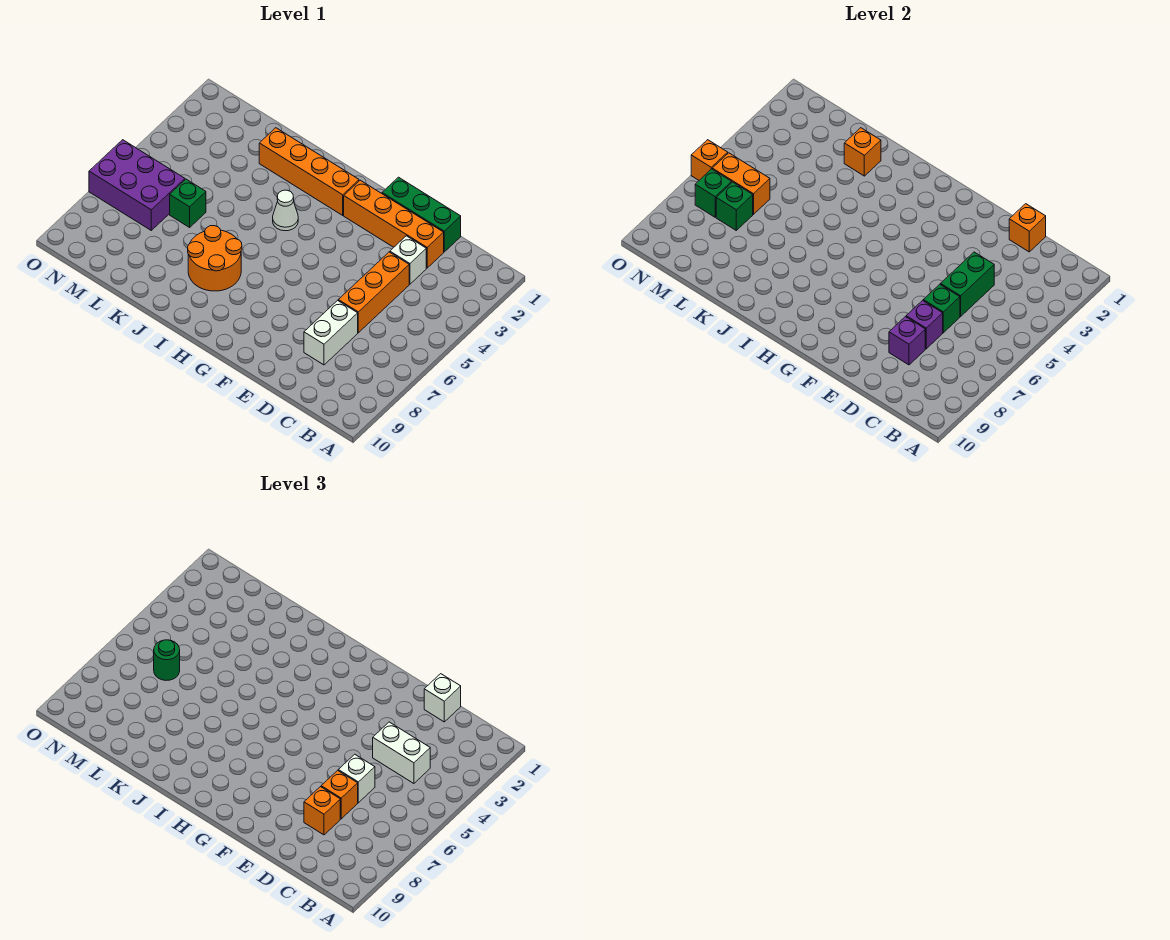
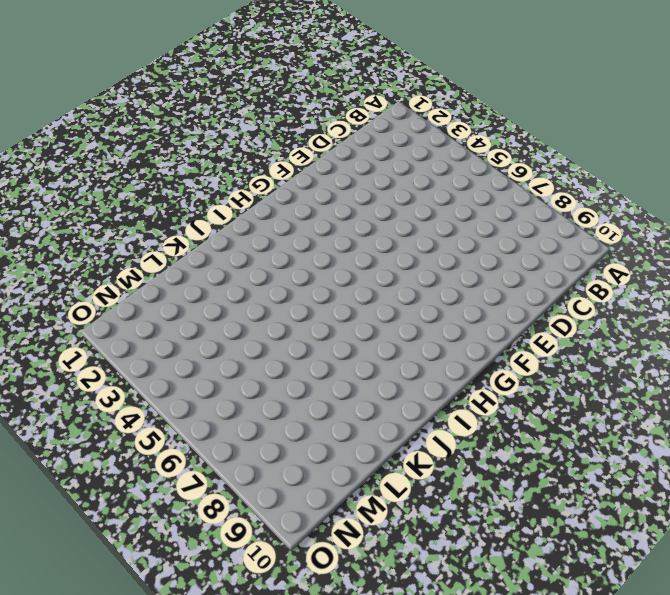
none -> green 1x3 brick [382,177,461,252]
none -> orange 1x4 brick [344,180,444,268]
none -> white 1x1 brick [390,236,426,284]

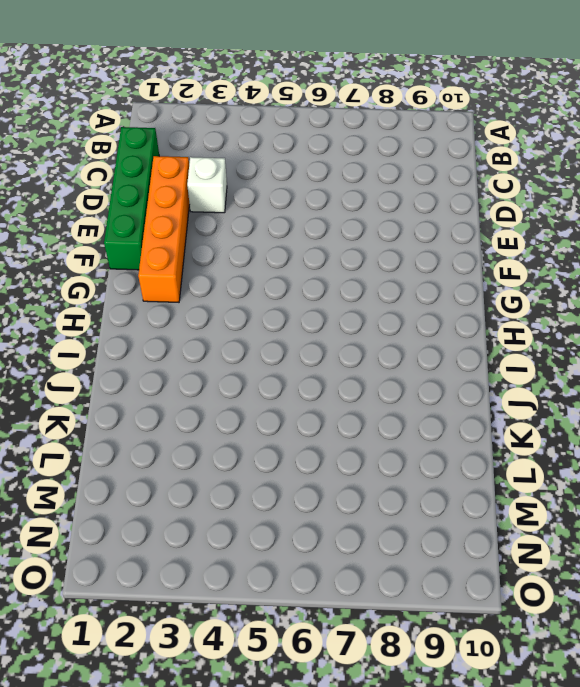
green 1x4 brick [104,127,159,270] -> green 1x3 brick [382,177,461,252]
none -> orange 1x3 brick [338,252,409,333]
none -> white 1x2 brick [304,300,358,365]
none -> orange 1x4 brick [259,128,359,215]

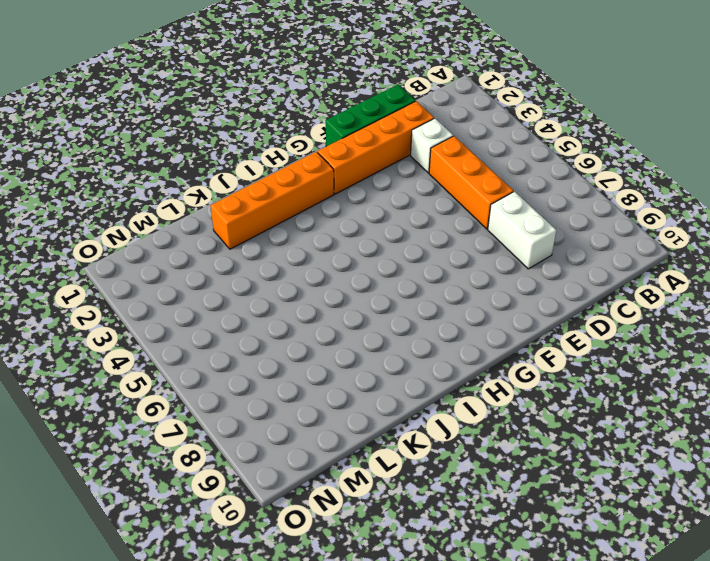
none -> white 1x1 cone [273,190,298,231]
none -> orange 2x2 round brick [188,226,242,291]
none -> green 1x1 brick [170,179,206,227]

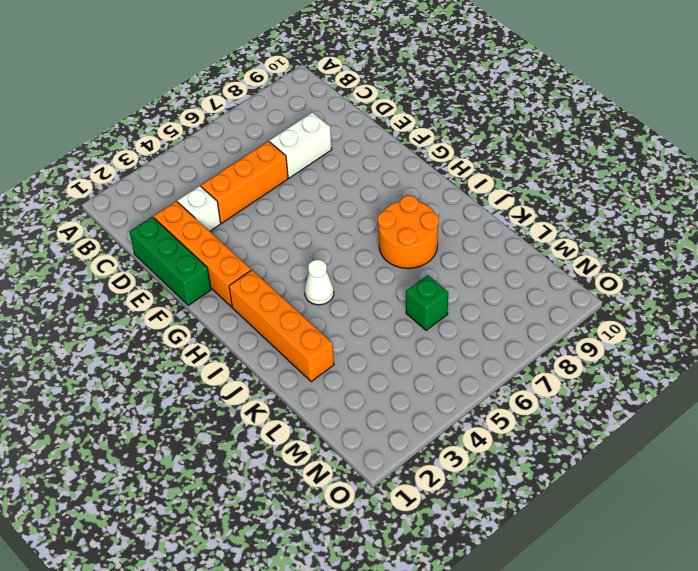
none -> purple 2x3 brick [89,140,185,230]
none -> orange 1x1 brick [1009,204,1046,252]
none -> green 1x2 brick [941,252,994,316]

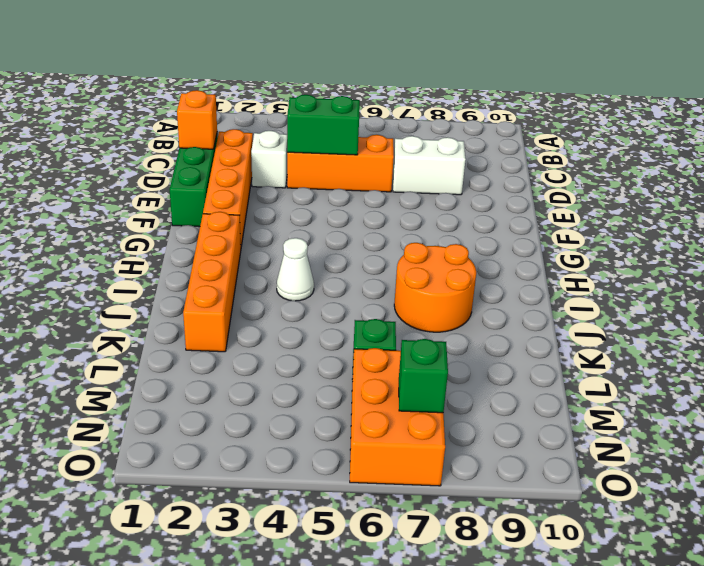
orange 2x3 brick [350,348,445,486] -> purple 2x3 brick [89,140,185,230]
none -> green 1x1 brick [923,284,960,333]
none -> purple 1x1 brick [906,300,943,349]
none -> purple 1x1 brick [889,317,925,365]

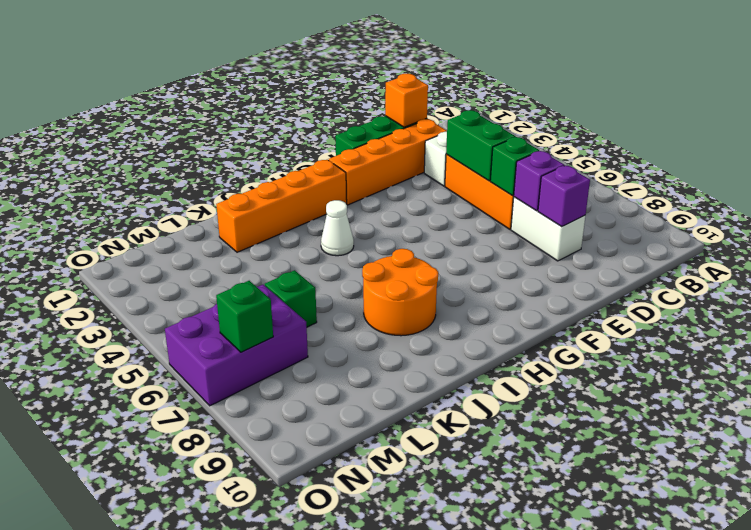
none -> orange 1x1 brick [844,128,881,176]
none -> orange 1x2 brick [712,153,770,214]
none -> green 1x1 brick [716,182,753,230]

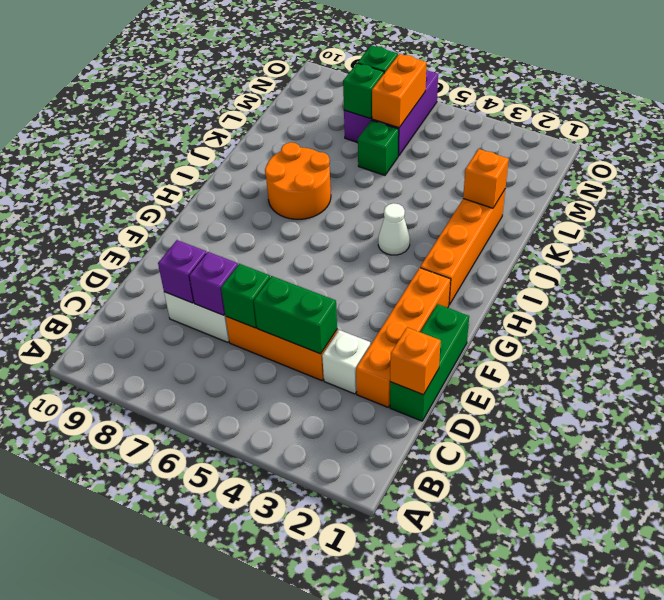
none -> orange 1x1 brick [691,140,728,180]
none -> white 1x2 brick [373,722,430,783]
none -> white 1x1 brick [424,674,461,722]

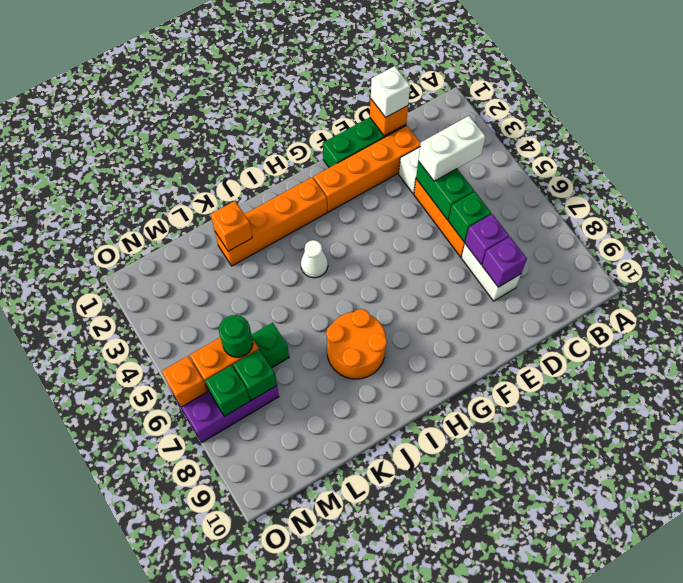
none -> white 1x1 brick [338,754,375,803]
none -> orange 1x1 brick [321,770,358,819]
none -> orange 1x1 brick [304,787,340,835]

